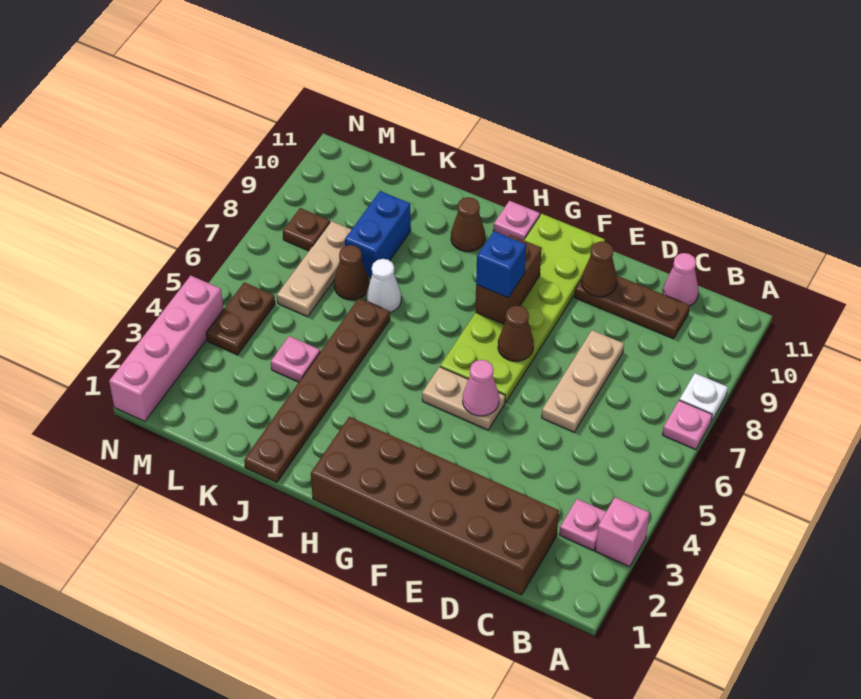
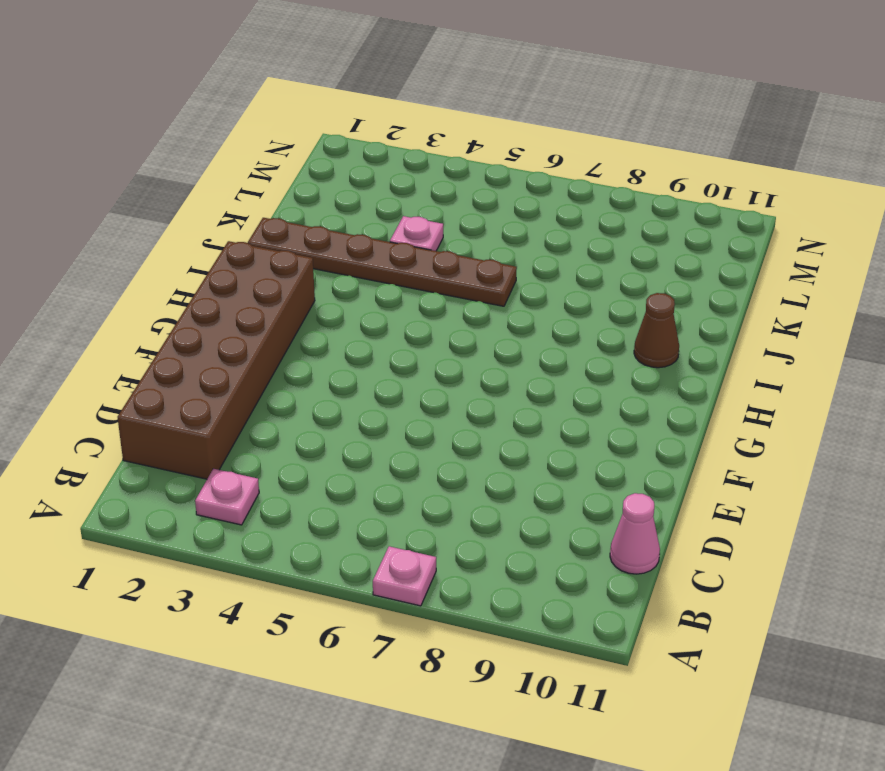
none -> pink 1x1 brick [595,497,650,567]
none -> white 1x1 plate [680,373,728,421]
none -> brown 1x3 plate [575,276,690,339]

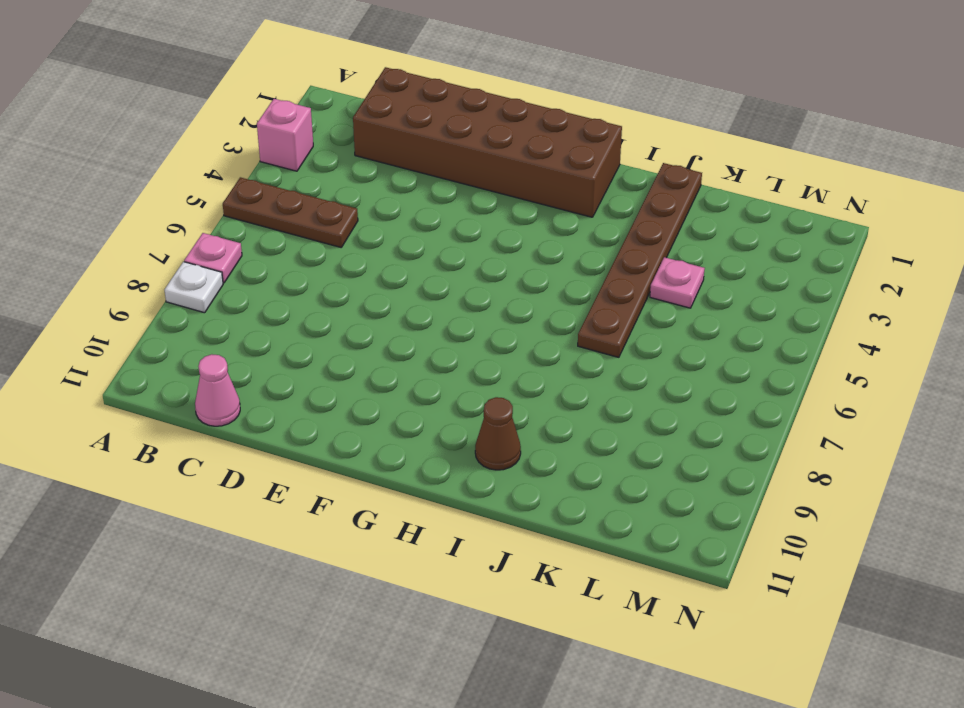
brown 1x3 plate [223,177,358,247] -> brown 1x3 plate moved to [575,276,690,339]
none -> pink 1x1 plate [559,499,606,550]
none -> tan 1x3 plate [542,330,624,432]
none -> tan 1x2 plate [422,367,505,430]

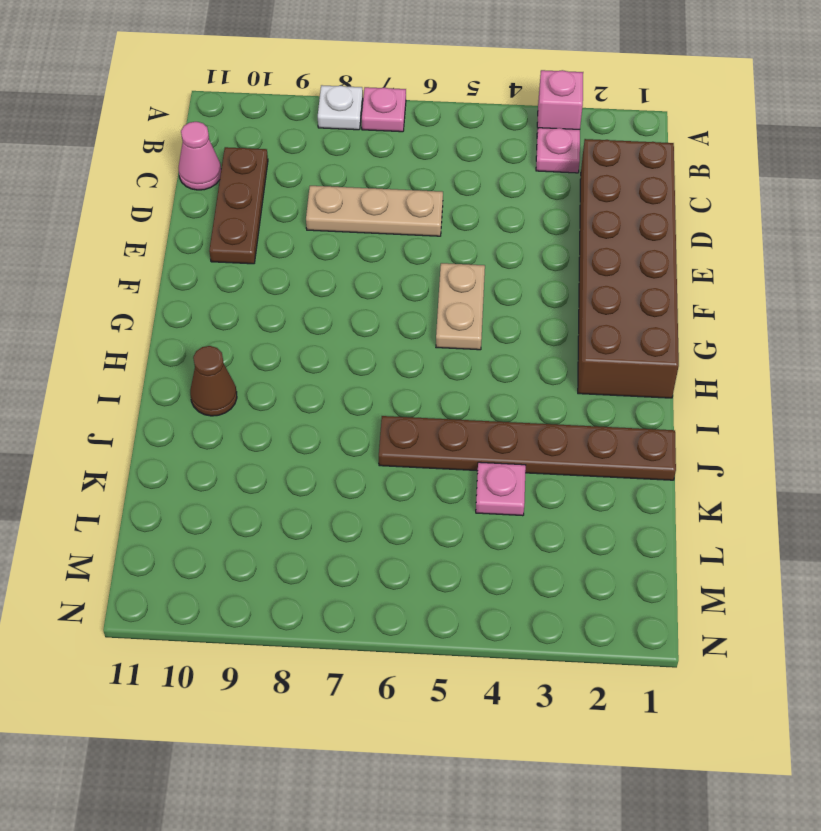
none -> lime 2x6 plate [440,214,605,402]
none -> pink 1x1 plate [493,201,540,240]
none -> white 1x1 cone [366,259,401,313]

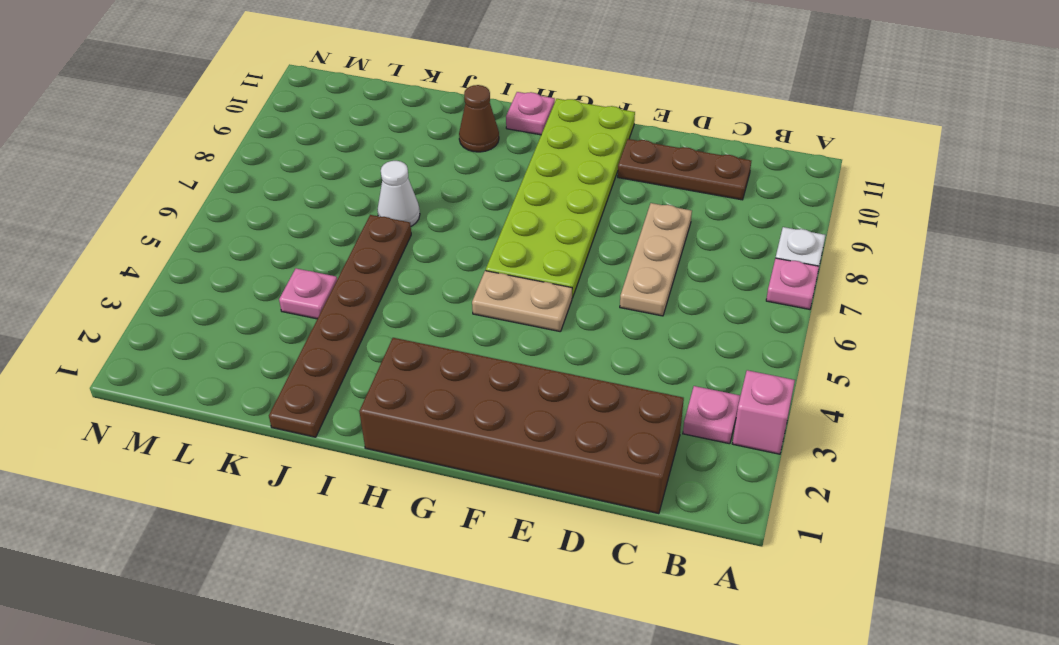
none -> pink 1x1 cone [663,253,698,306]
none -> brown 1x1 cone [334,245,369,300]
none -> blue 1x2 brick [345,191,411,277]

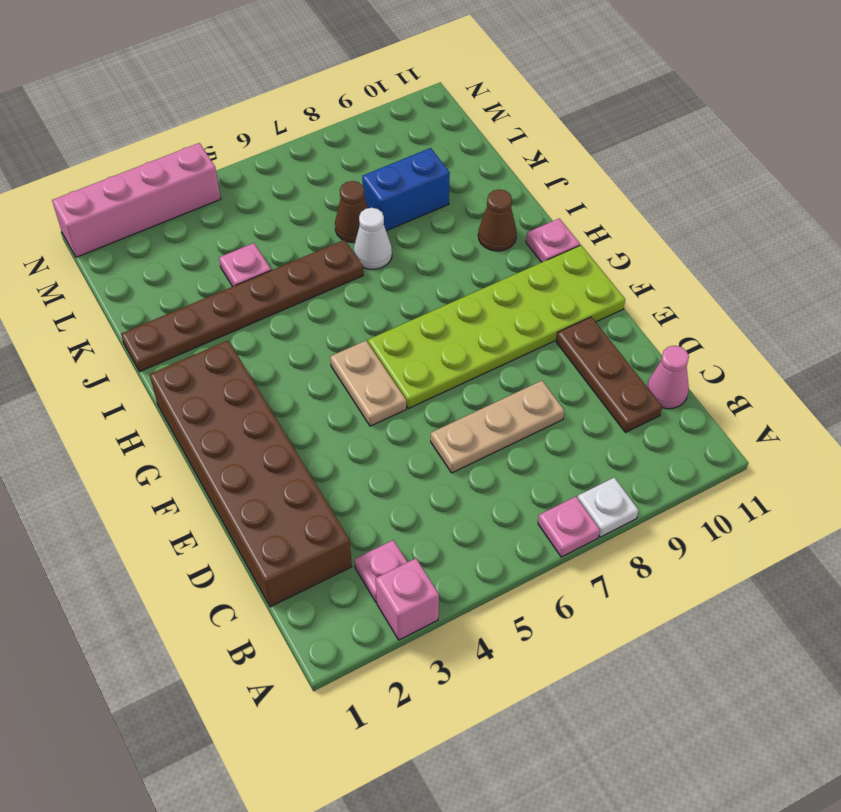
none -> tan 1x3 plate [277,221,352,317]
none -> brown 1x2 plate [206,282,275,355]
none -> brown 1x1 plate [283,208,330,251]

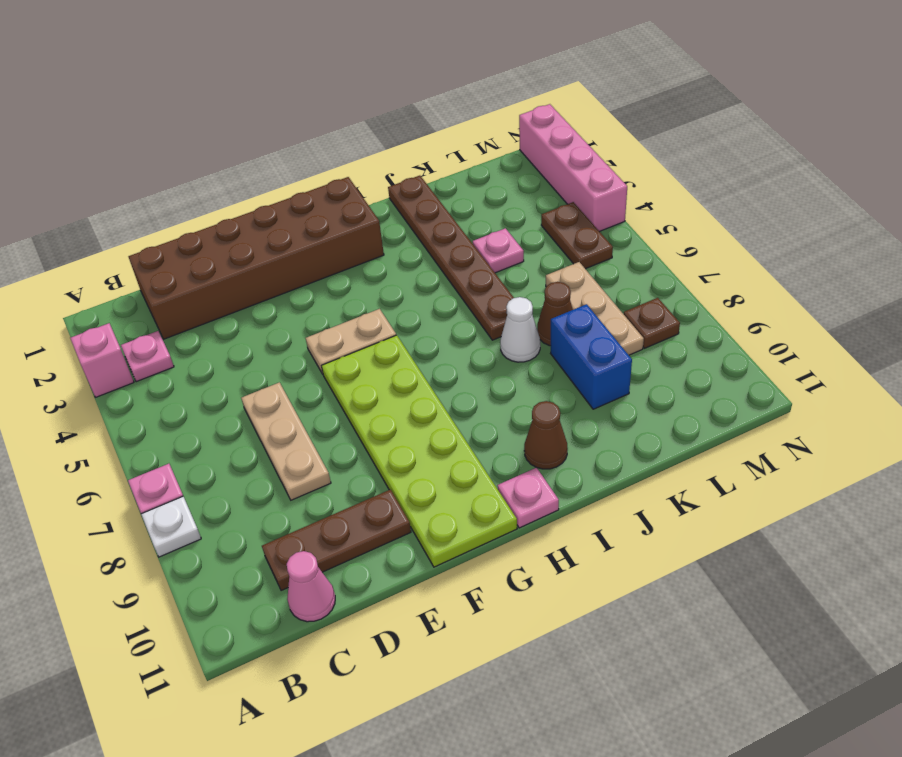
none -> brown 1x1 cone [582,241,617,297]
none -> pink 1x1 cone [463,360,499,416]
none -> brown 1x1 cone [498,306,534,361]

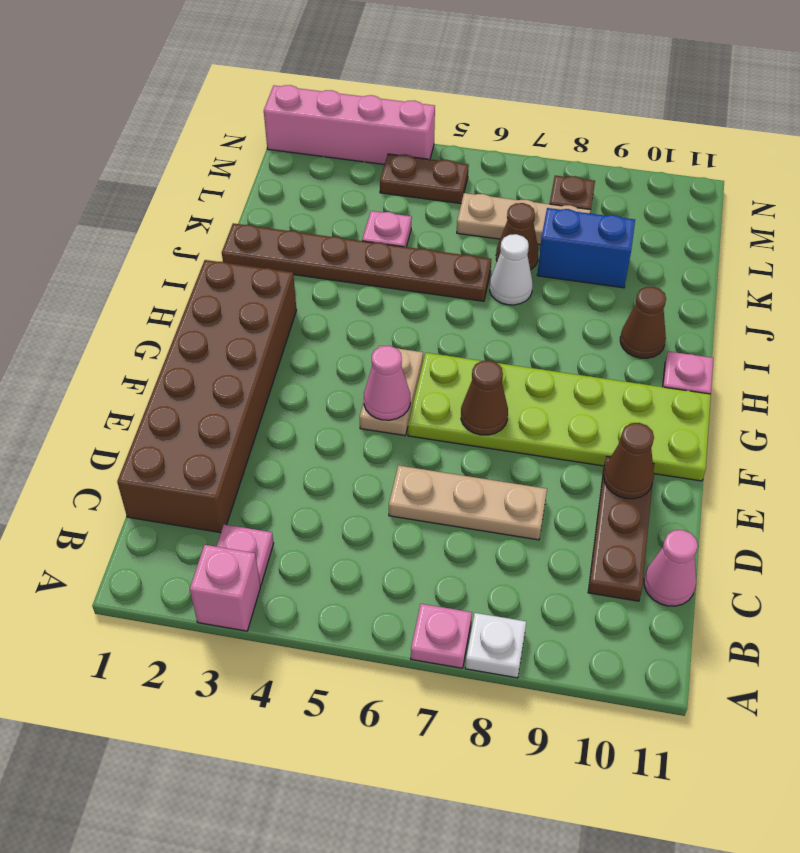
none -> brown 1x2 brick [476,235,542,324]
none -> blue 1x1 brick [476,231,526,298]

